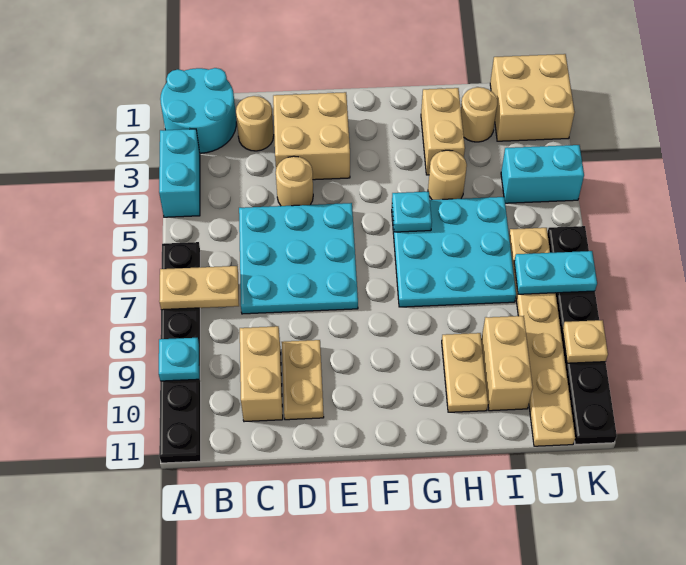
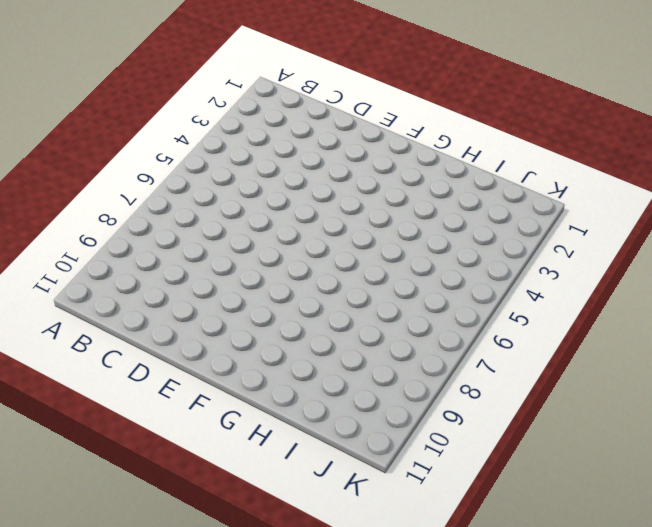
none -> cyan 2x2 round brick [160,68,236,153]
none -> cyan 1x2 brick [159,129,200,217]
none -> black 1x6 plate [159,242,201,463]

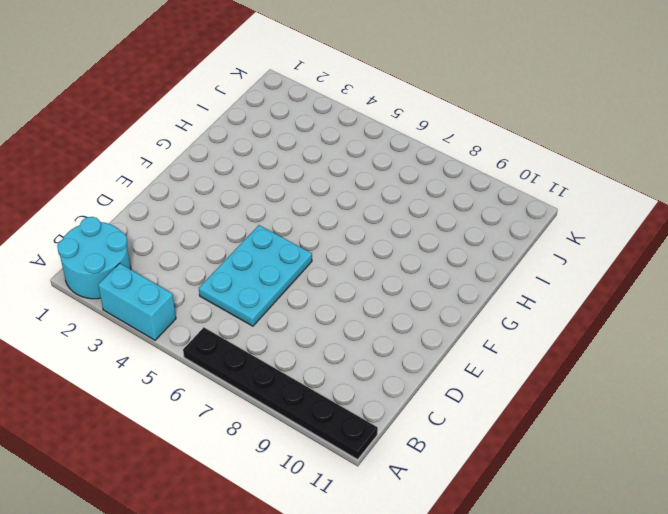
cyan 2x3 plate [199,225,312,326] -> cyan 3x3 plate [239,203,358,314]
none -> tan 1x1 round brick [236,96,274,151]
none -> tan 1x2 brick [240,326,283,422]
none -> tan 2x2 brick [273,92,350,180]

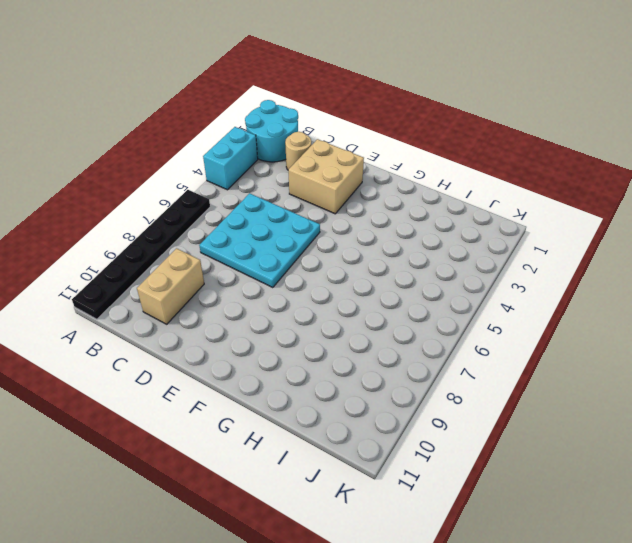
none -> tan 1x1 round brick [276,156,313,206]
none -> tan 1x2 plate [282,340,324,420]
none -> cyan 3x3 plate [392,197,516,307]

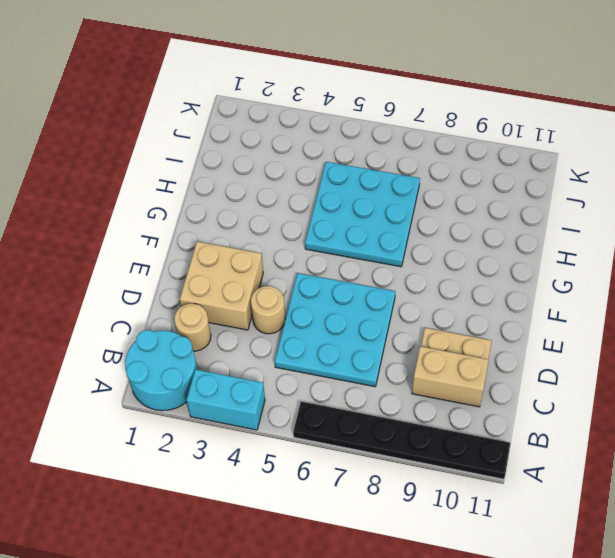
none -> tan 1x2 brick [421,88,465,175]
none -> tan 1x1 round brick [428,150,467,200]
none -> tan 1x2 plate [442,333,488,412]

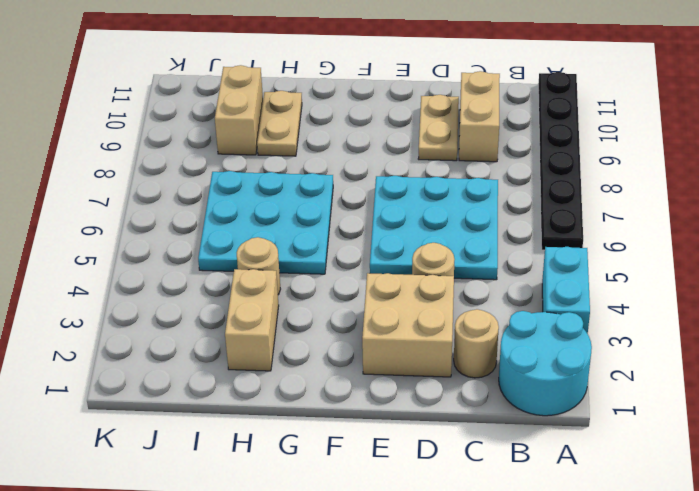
none -> tan 1x1 round brick [461,87,497,142]
none -> tan 2x2 brick [490,54,575,141]
none -> cyan 1x2 brick [501,145,584,203]

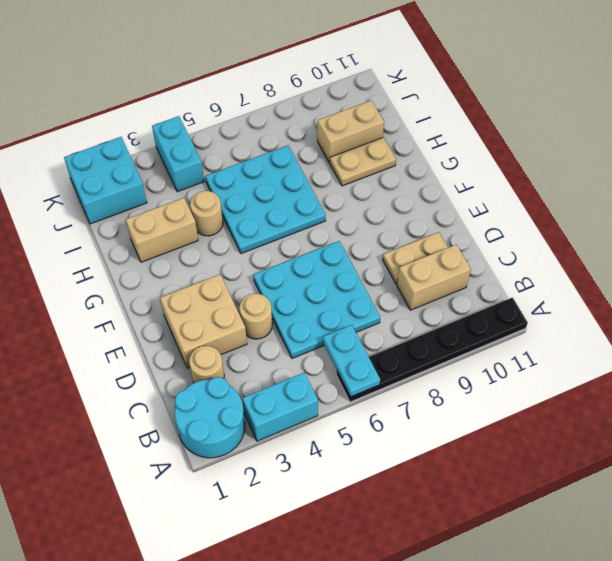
cyan 1x2 plate [323,325,380,397] -> cyan 1x2 plate moved to [514,251,597,294]
cyan 2x2 brick [64,137,147,224] -> tan 2x2 brick [490,54,575,141]
none -> tan 1x1 round brick [461,87,497,142]
none -> tan 1x6 plate [509,228,575,446]
none -> black 1x6 plate [547,226,617,444]

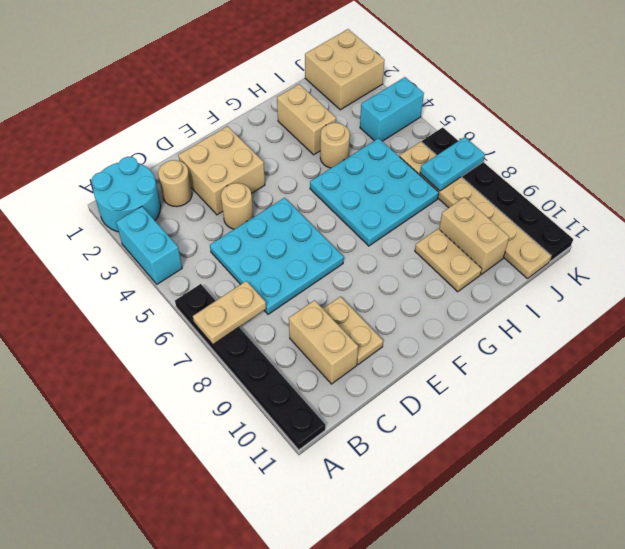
none -> tan 1x1 round brick [461,87,497,142]
none -> cyan 1x1 plate [159,338,199,381]
none -> cyan 1x1 plate [392,192,432,232]

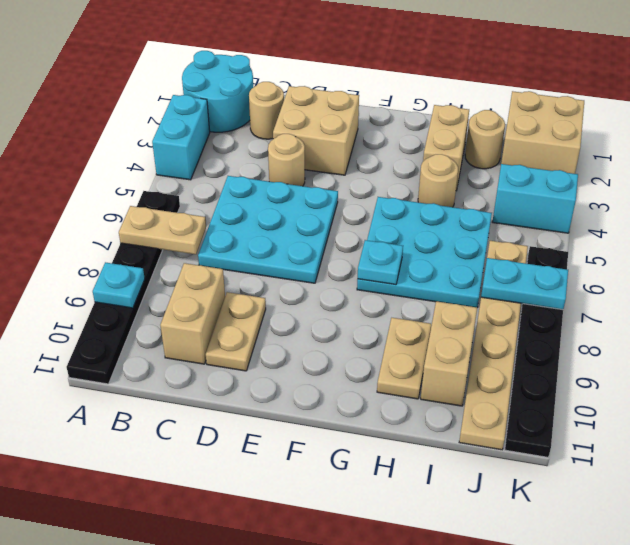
cyan 1x1 plate [358,240,403,285] -> cyan 1x1 plate moved to [392,192,432,232]
none -> tan 1x1 plate [563,320,608,363]

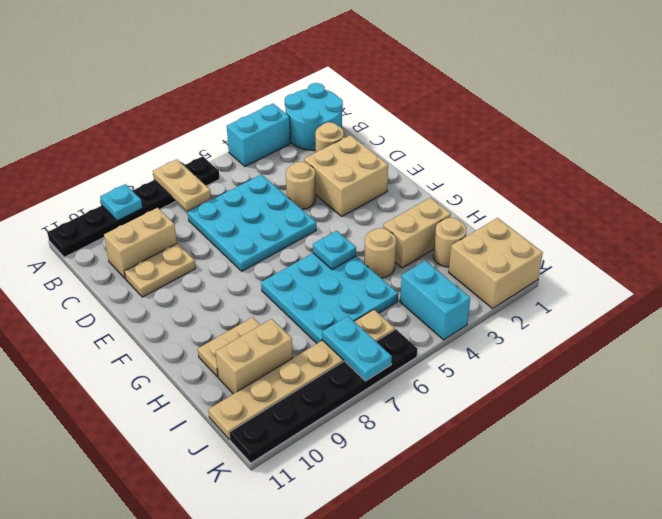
none -> tan 1x1 plate [563,320,608,363]

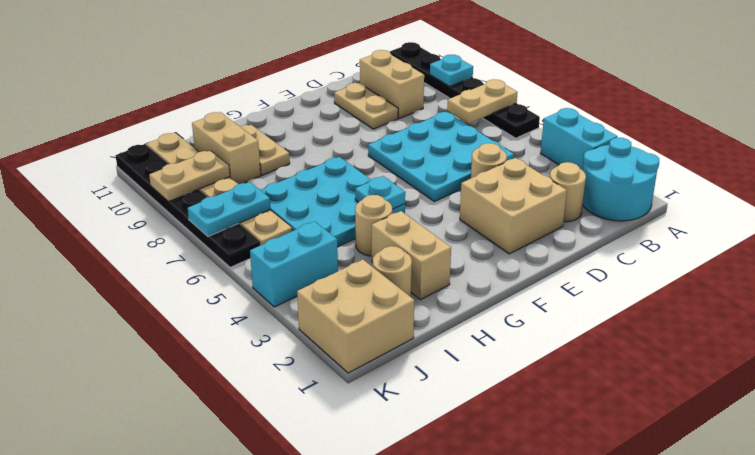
tan 1x2 plate [149,150,230,202] -> tan 1x1 plate [563,320,608,363]

